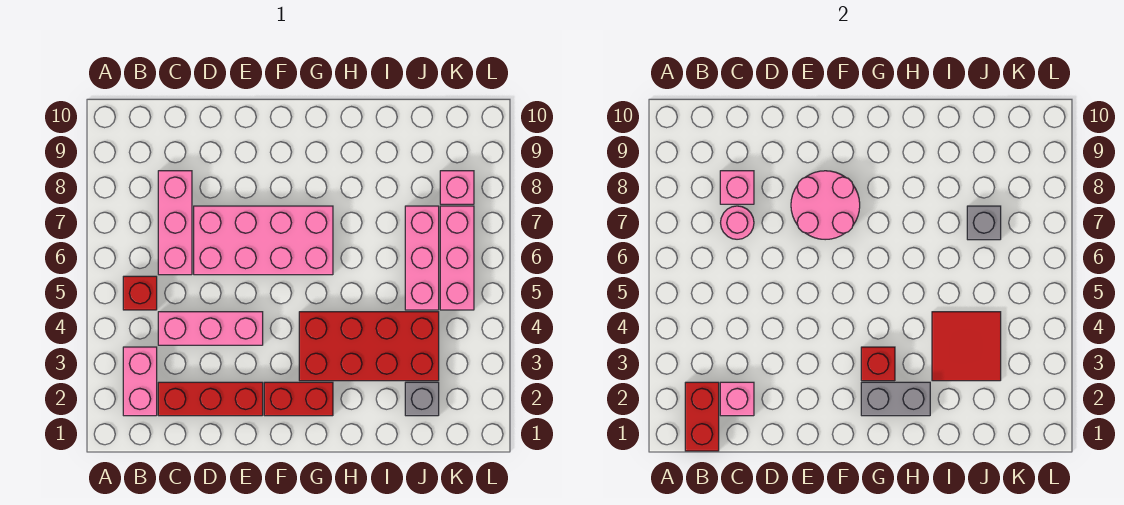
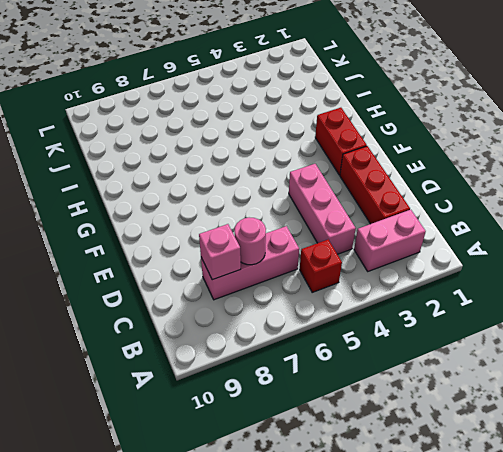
none -> pink 2x4 brick [194,206,333,275]
none -> red 2x4 brick [299,312,439,381]
none -> grey 1x1 brick [405,382,439,416]

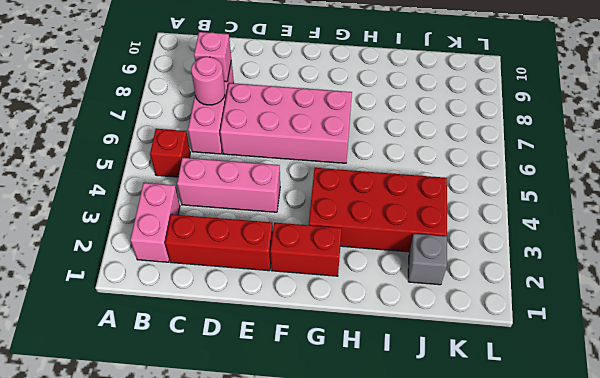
none -> pink 1x3 brick [405,206,439,310]
none -> pink 1x3 brick [440,206,474,310]
none -> pink 1x1 brick [440,171,474,204]

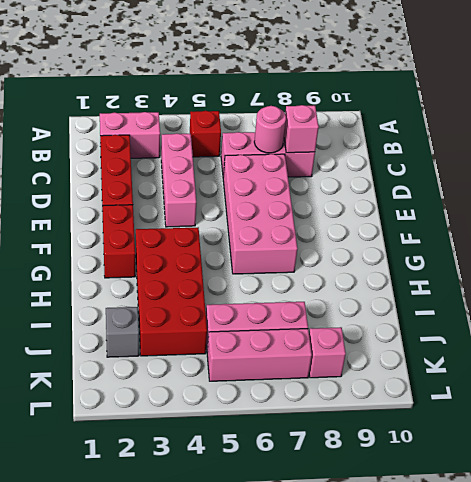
none -> red 1x2 brick [685,382,719,451]
none -> pink 1x1 brick [720,382,754,416]
none -> pink 2x2 round brick [791,171,860,240]

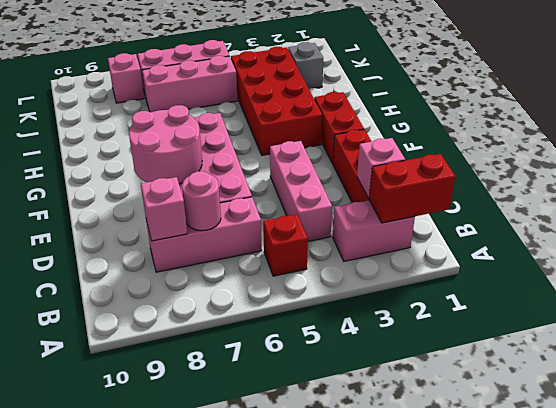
none -> grey 1x2 brick [861,382,930,416]
none -> red 1x1 brick [861,347,895,381]
none -> red 2x2 tile [932,312,1001,381]

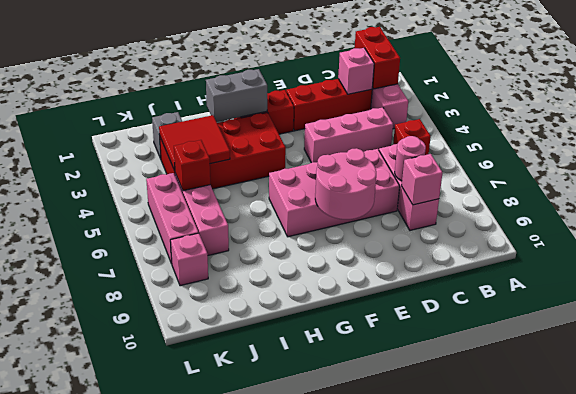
red 1x1 brick [174,140,210,191] -> red 1x1 brick moved to [861,347,895,381]
none -> grey 1x1 brick [967,206,1001,240]

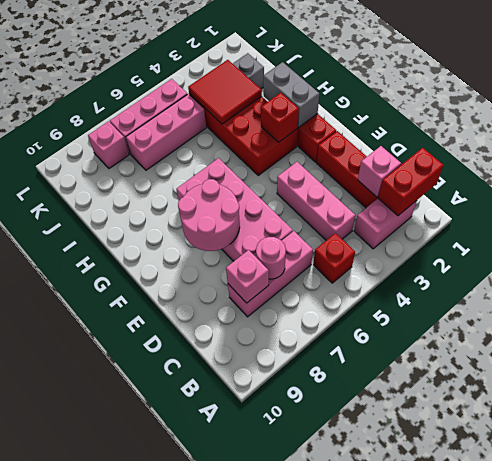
none -> grey 1x1 brick [967,206,1001,240]

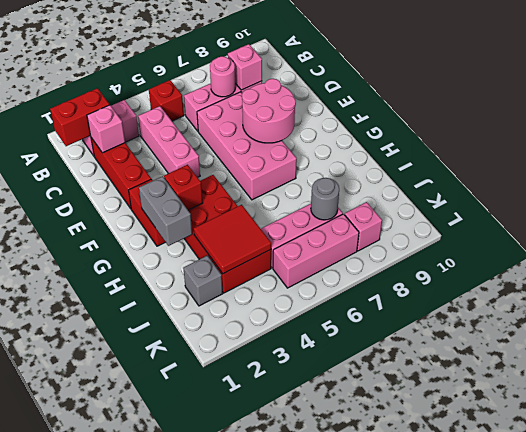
grey 1x1 round brick [311,178,339,220] -> grey 1x1 brick [967,206,1001,240]

